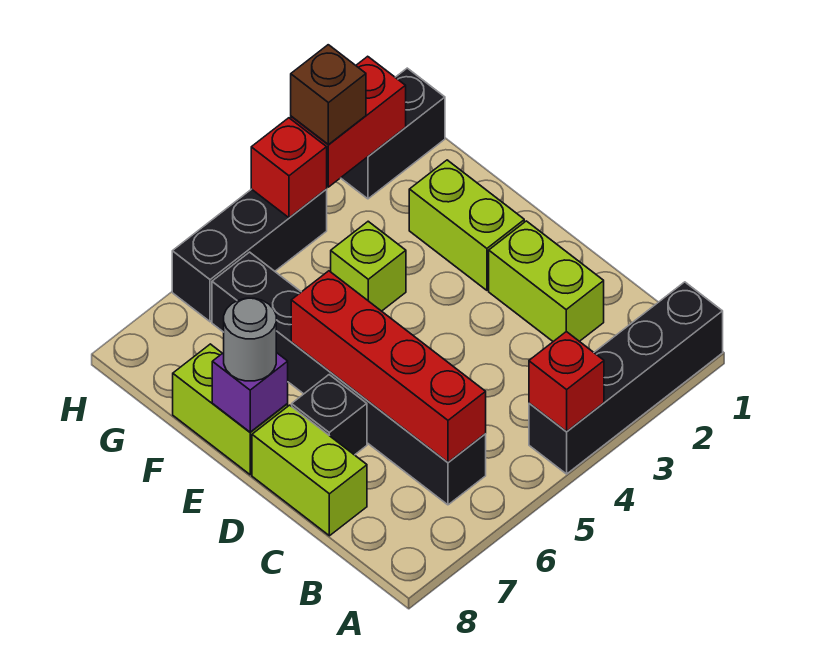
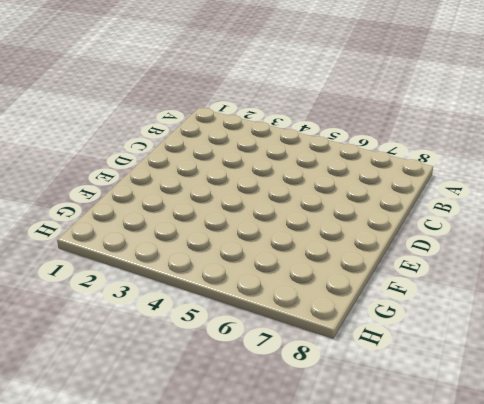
none -> black 1x4 brick [529,282,723,474]
none -> black 1x6 brick [212,252,486,505]
none -> lime 1x2 brick [489,221,604,341]

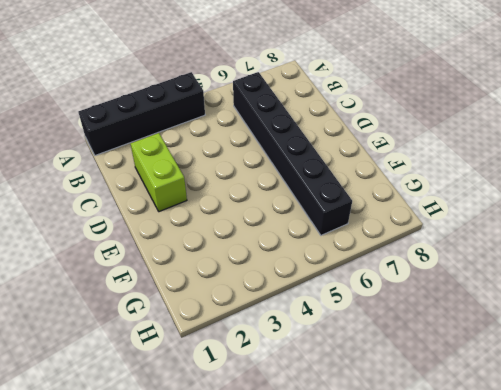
none -> lime 1x2 brick [252,405,367,536]
none -> black 1x1 brick [292,375,367,455]
none -> lime 1x2 brick [409,160,524,290]

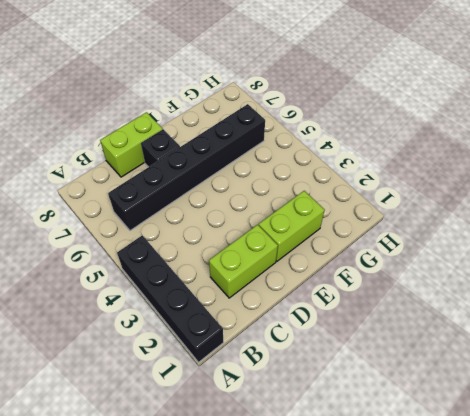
none -> lime 1x2 brick [173,344,288,475]
none -> lime 1x1 brick [331,221,406,311]
none -> black 1x2 brick [341,68,445,199]

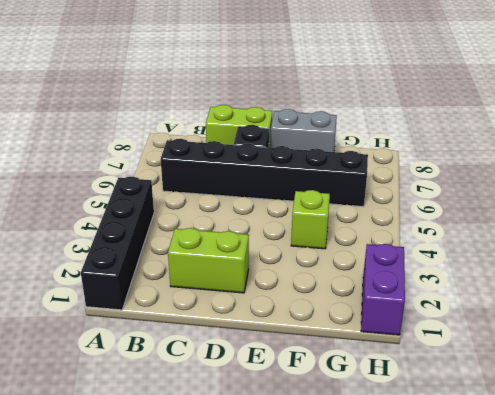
grey 1x2 brick [270,109,337,152] -> lime 1x2 brick [173,344,288,475]
purple 1x2 brick [361,244,405,335] -> black 1x2 brick [341,68,445,199]
none -> lime 1x2 brick [409,160,524,290]
none -> black 1x3 brick [172,189,327,322]
none -> red 1x1 brick [529,332,604,431]

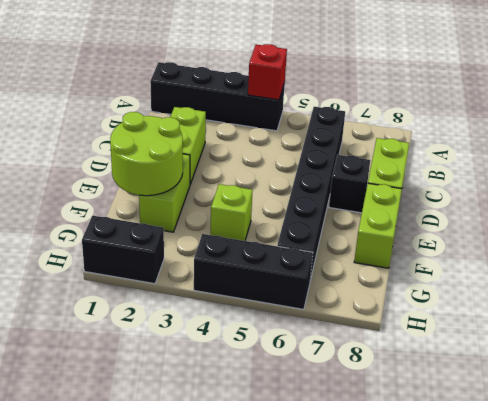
lime 2x2 round brick [110,112,183,196] -> none
none -> red 1x4 brick [291,271,486,462]
none -> purple 1x1 brick [212,352,288,432]
none -> red 1x2 brick [291,56,406,187]

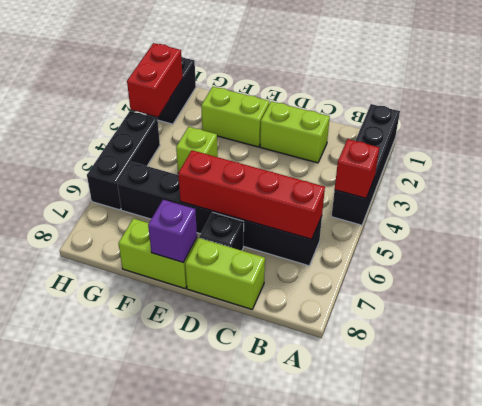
none -> red 1x1 brick [251,118,327,218]
none -> grey 1x1 round brick [224,298,276,381]
none -> brown 1x1 brick [291,45,366,145]

